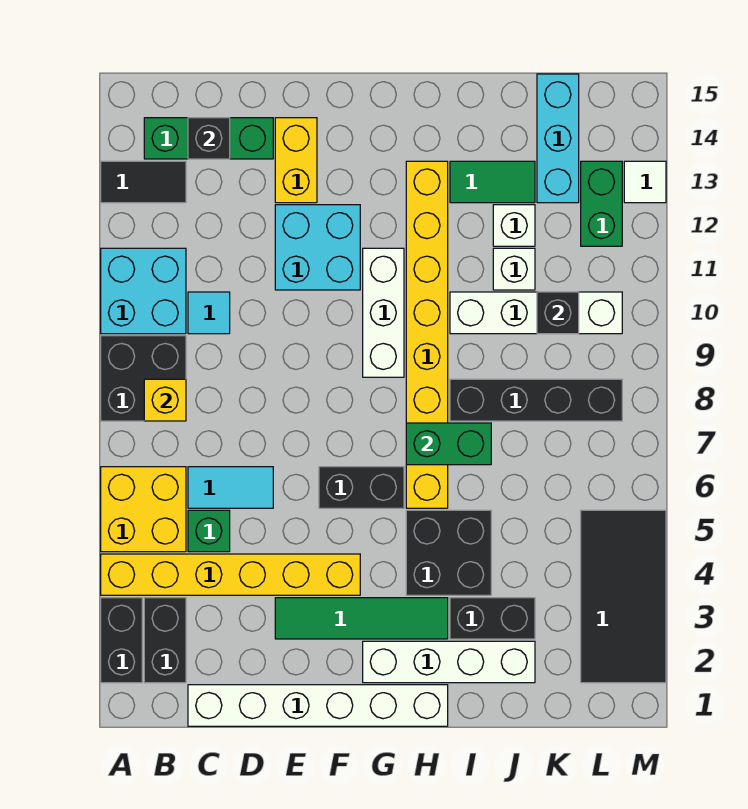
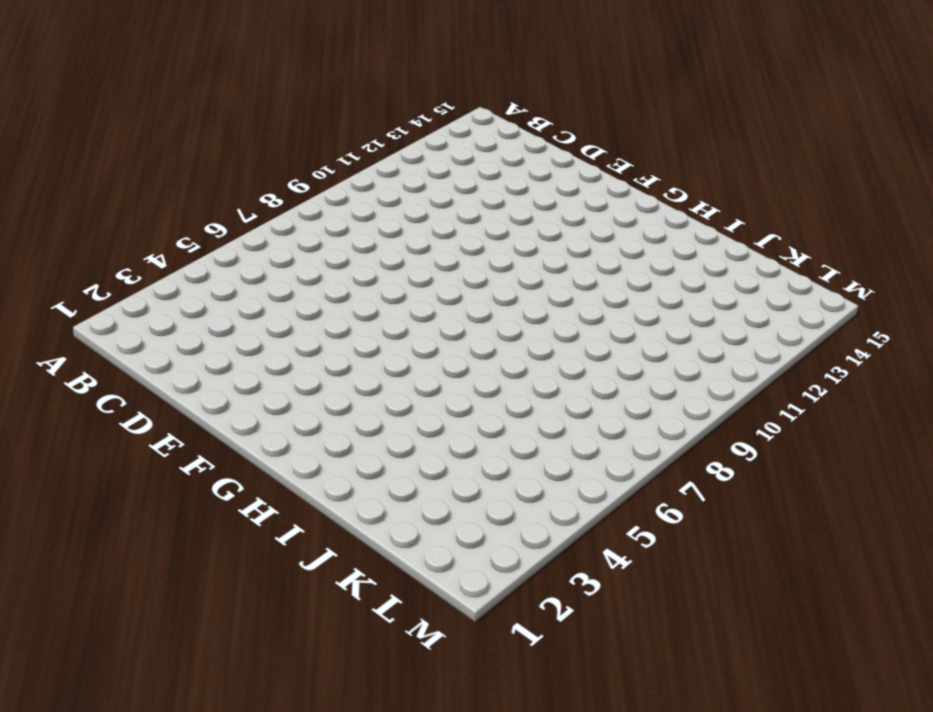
none -> black 1x2 brick [101,598,142,683]
none -> yellow 1x6 brick [101,554,360,595]
none -> yellow 2x2 brick [101,467,186,552]
none -> black 2x2 brick [101,336,186,421]

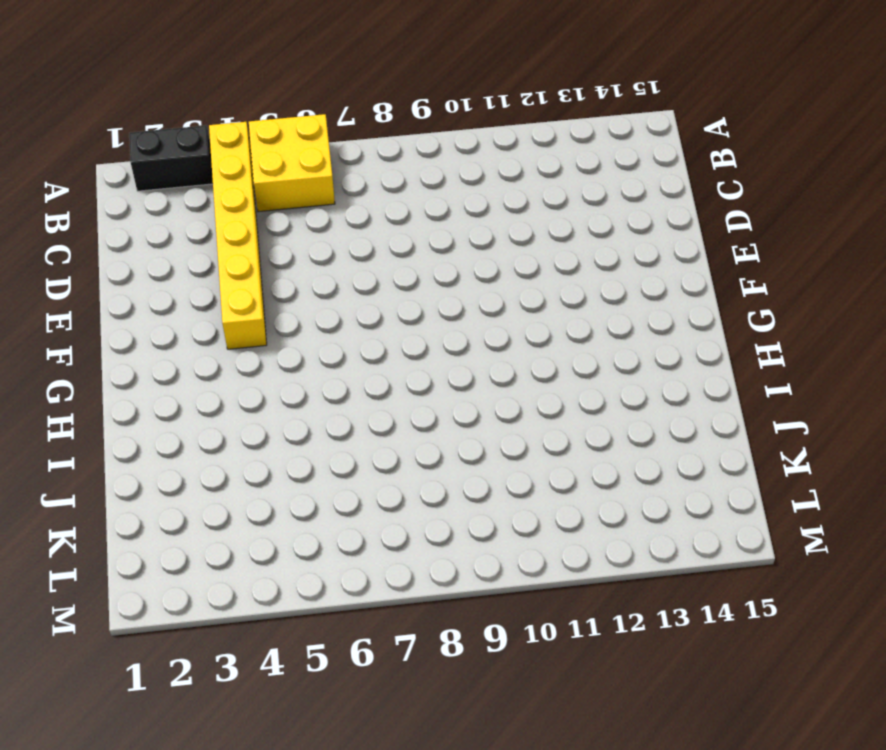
none -> black 2x2 brick [101,336,186,421]
none -> cyan 2x2 brick [101,248,186,334]
none -> black 1x2 tile [101,161,186,203]
none -> black 1x2 brick [144,598,186,683]

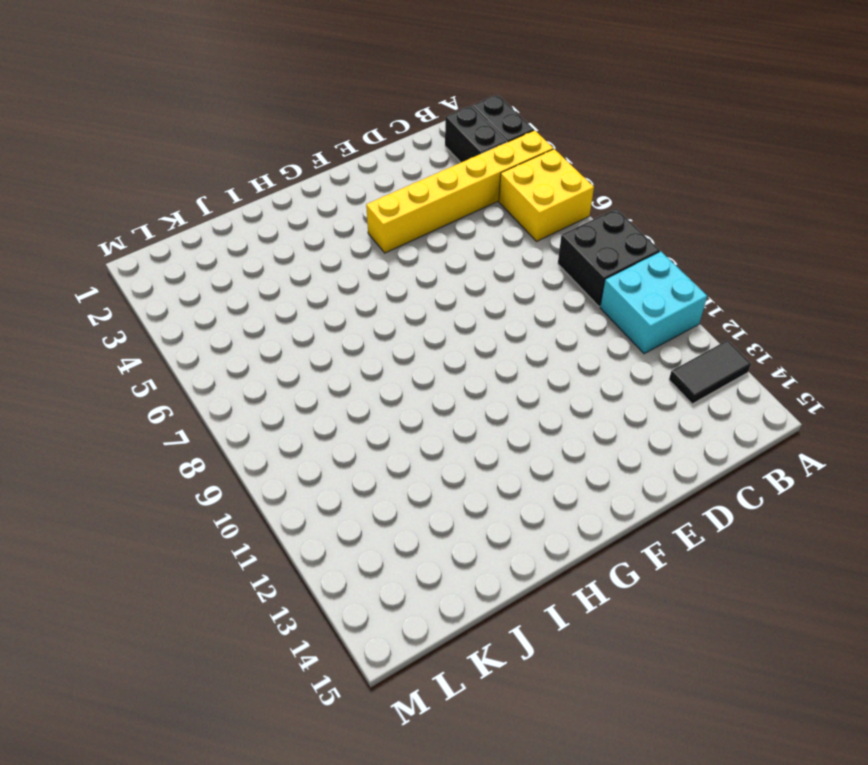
none -> green 1x3 brick [144,118,273,159]
none -> white 1x6 brick [188,685,448,726]
none -> green 1x1 brick [188,510,230,552]
none -> cyan 1x2 tile [188,467,273,508]

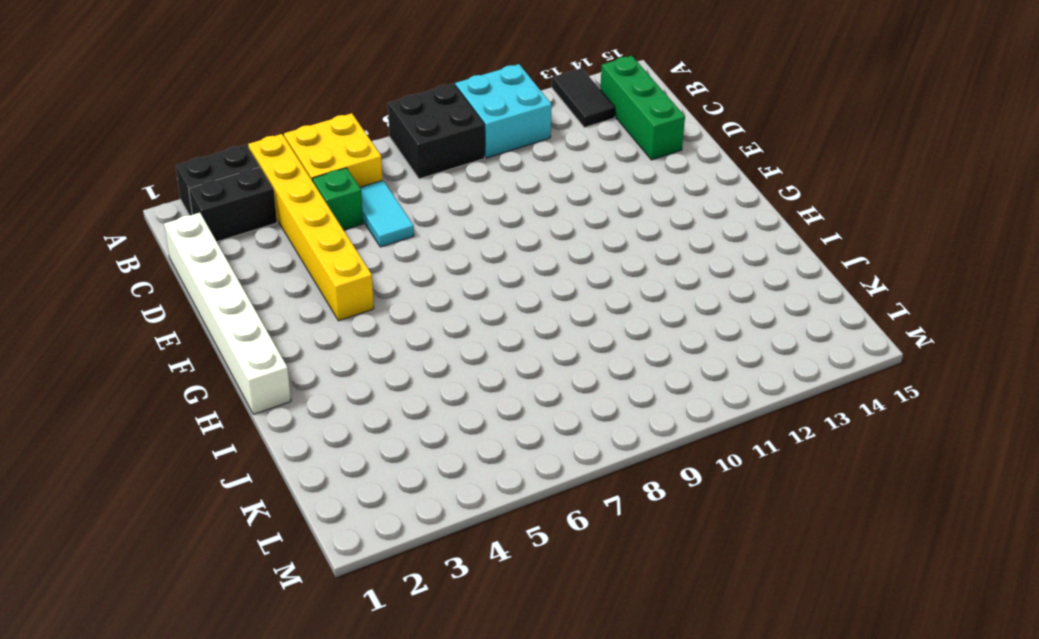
none -> cyan 1x1 tile [188,292,230,334]
none -> green 1x4 tile [275,598,448,639]
none -> cyan 2x2 brick [275,205,360,290]
none -> yellow 1x2 brick [275,118,317,203]

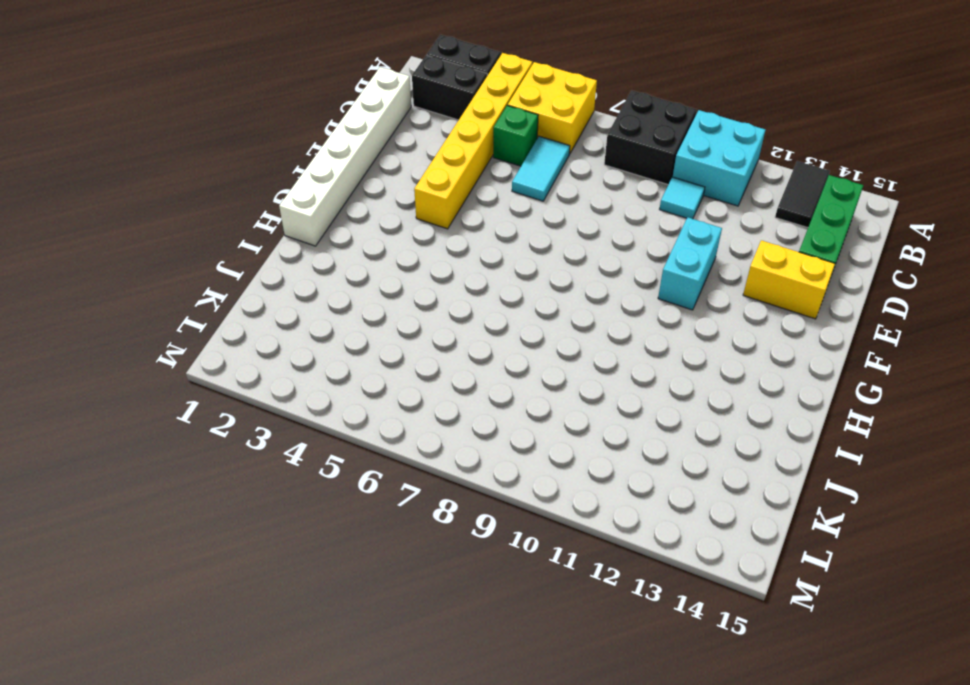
cyan 1x2 brick [658,217,722,310] -> cyan 2x2 brick [275,205,360,290]
none -> green 1x4 tile [275,598,448,639]
none -> black 1x2 brick [319,467,404,508]
none -> white 1x4 brick [363,641,535,683]
none -> white 1x3 brick [363,248,404,377]

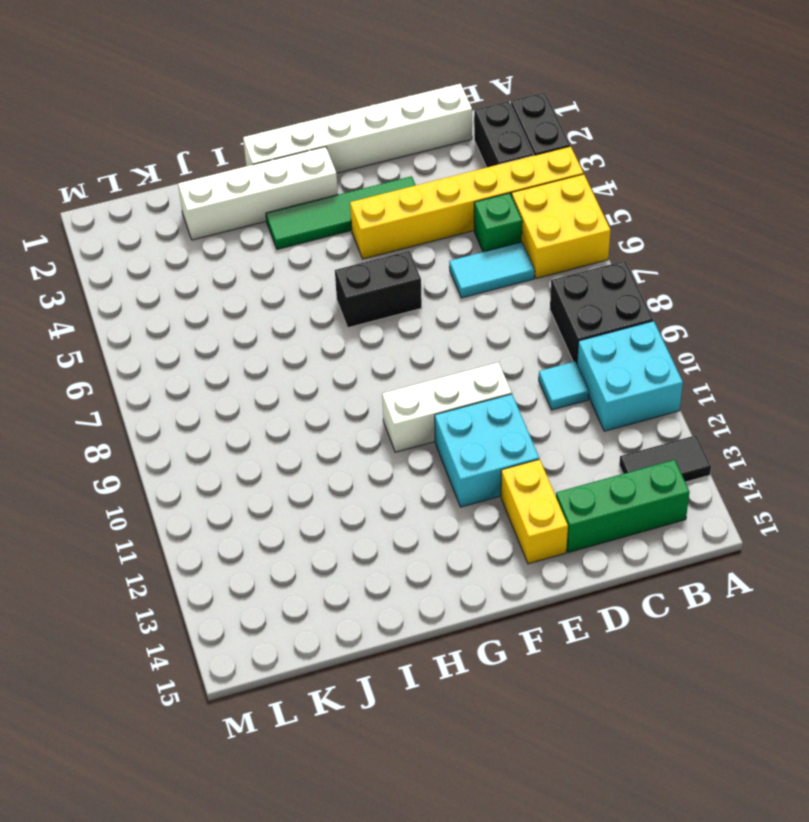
white 1x3 brick [382,362,512,452] -> white 1x3 brick turned to [363,248,404,377]
none -> black 2x2 brick [406,510,491,595]
none -> yellow 1x8 brick [406,161,448,508]
none -> black 1x2 brick [450,598,535,639]
none -> black 1x4 brick [450,379,622,421]

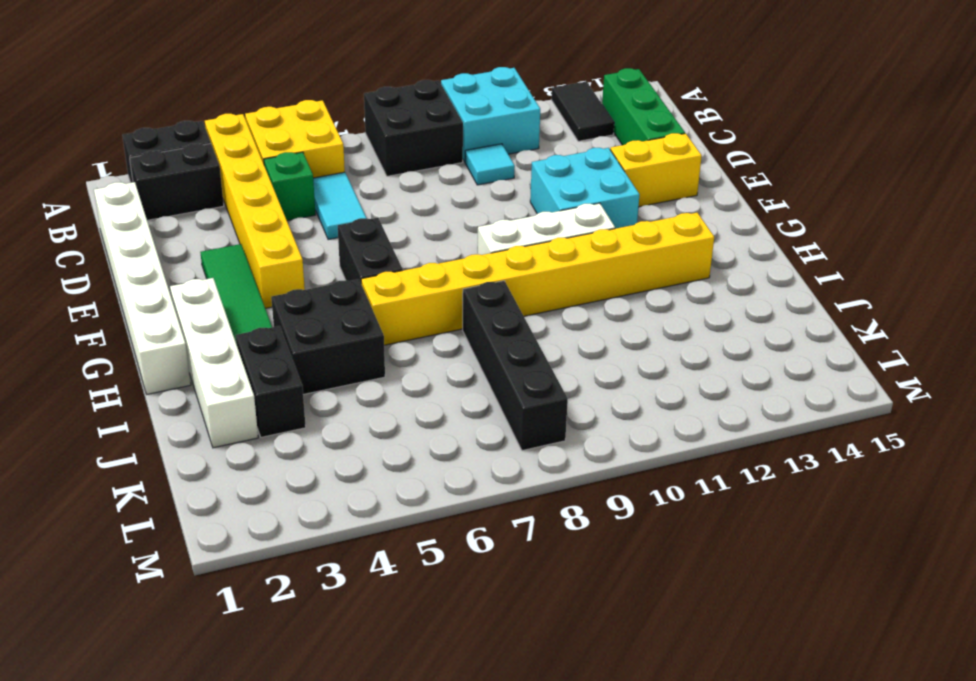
none -> white 1x4 brick [450,292,622,334]
none -> green 1x2 tile [450,161,535,203]
none -> white 1x1 brick [493,248,535,290]
none -> white 1x1 brick [493,205,535,246]

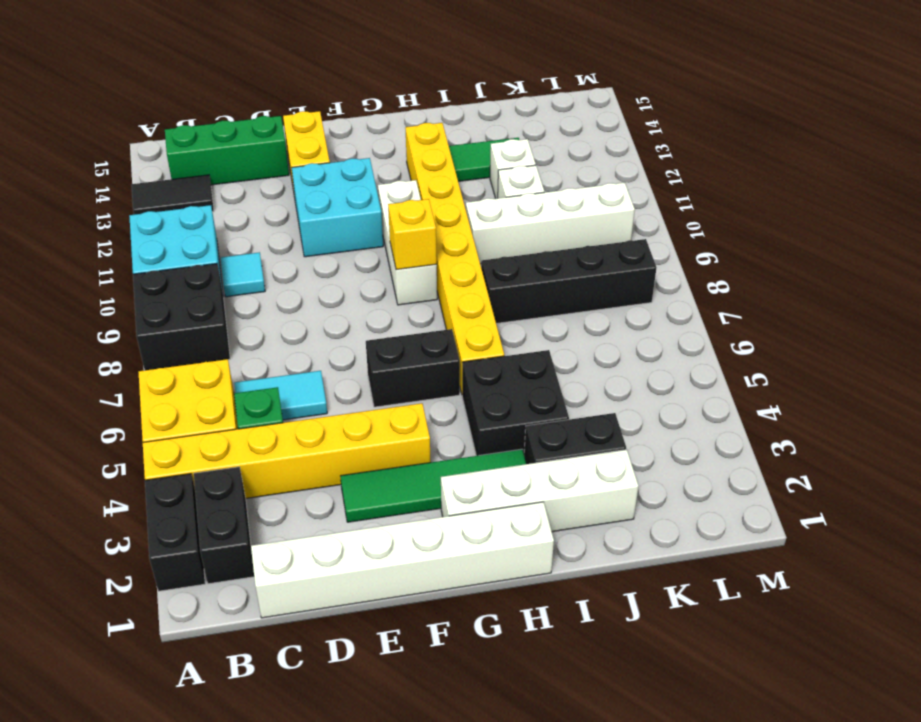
yellow 1x1 brick [388,199,437,270] -> yellow 1x1 brick moved to [144,379,186,421]
none -> cyan 1x3 brick [537,74,579,203]
none -> black 2x4 tile [581,510,666,683]
none -> green 1x2 brick [581,161,622,246]
none -> white 1x1 tile [624,161,666,203]

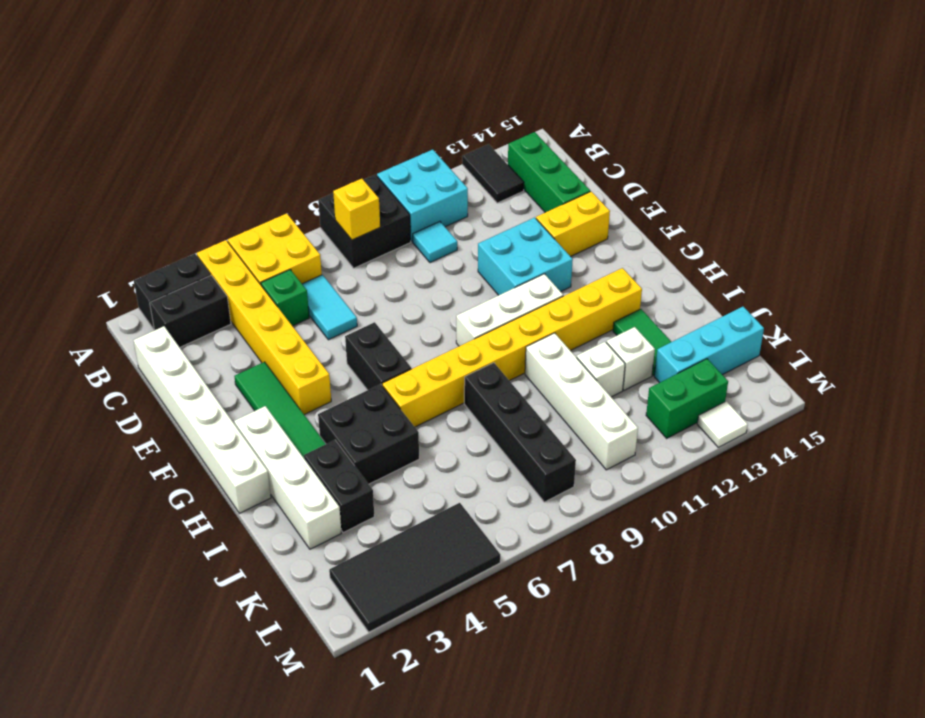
none -> black 1x1 brick [188,118,230,159]
none -> green 1x2 brick [406,423,491,465]
none -> black 1x1 brick [537,292,579,334]

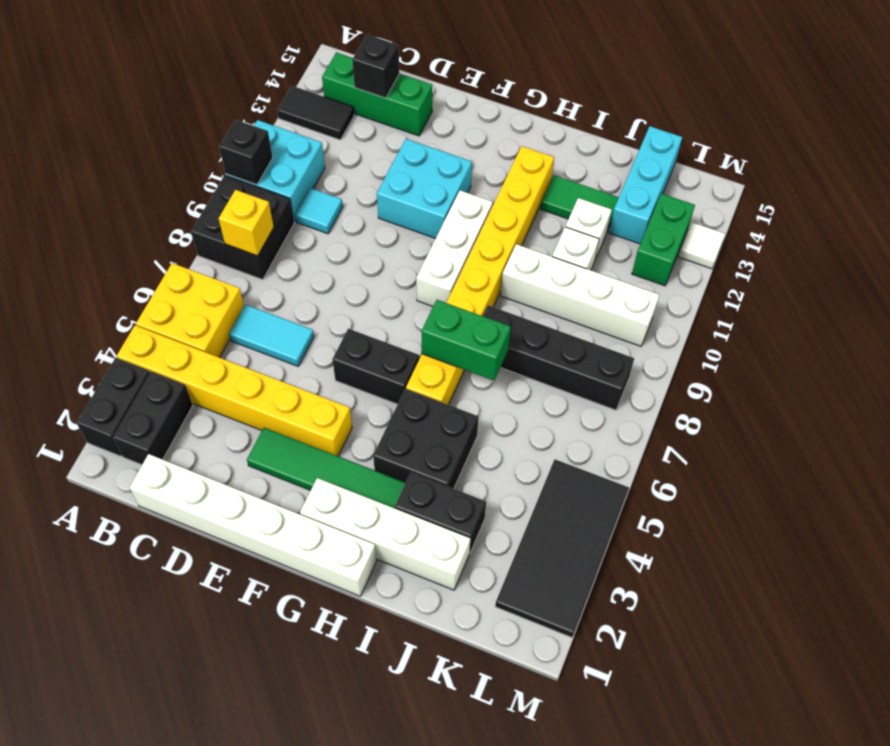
black 1x1 brick [219,120,273,185] -> black 1x1 brick moved to [537,292,579,334]
none -> green 1x1 brick [188,510,230,552]
none -> yellow 1x2 brick [275,118,317,203]

